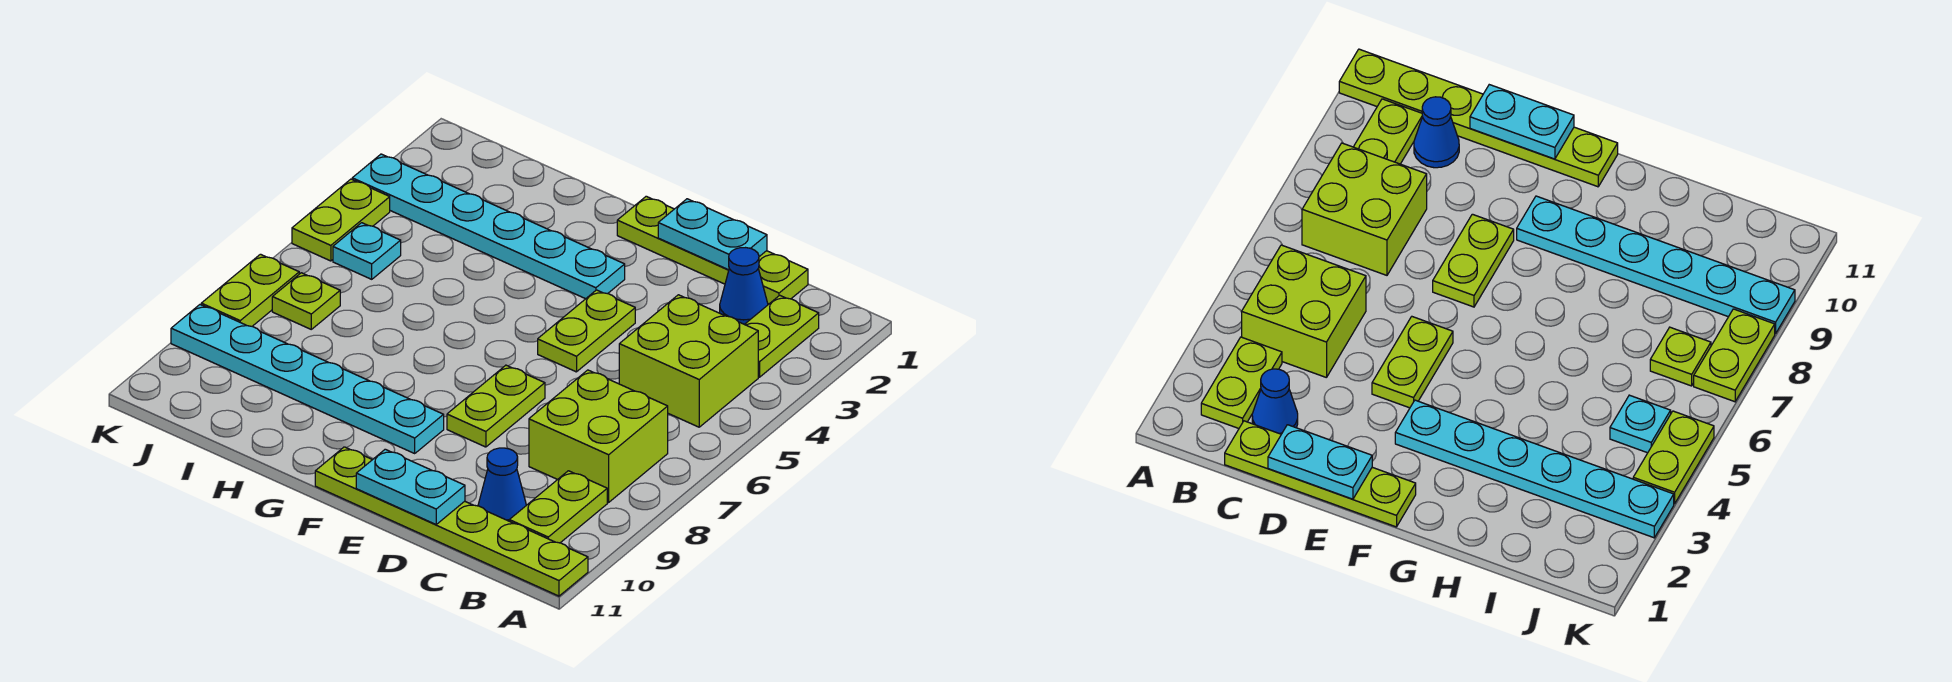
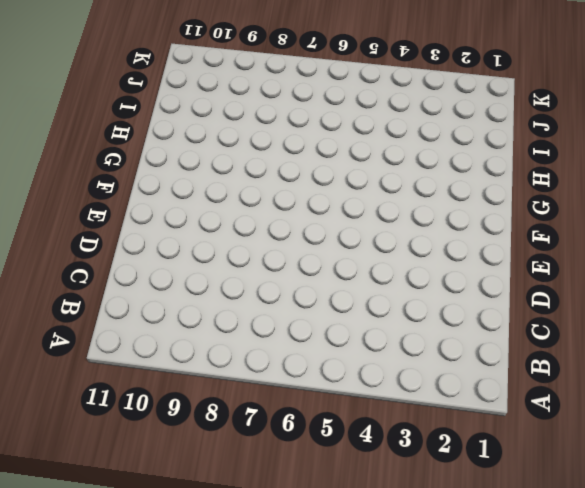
none -> lime 1x6 plate [315,447,588,596]
none -> lime 1x2 plate [745,295,819,377]
none -> lime 2x2 brick [619,295,758,427]

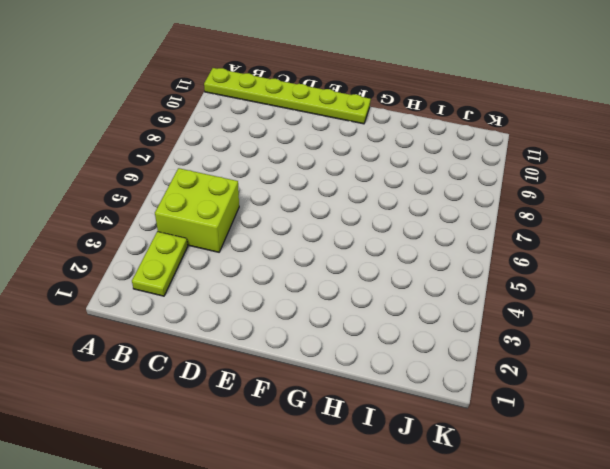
none -> lime 2x2 brick [529,370,668,502]
none -> lime 1x2 plate [509,471,607,543]
none -> lime 1x4 plate [617,196,808,304]

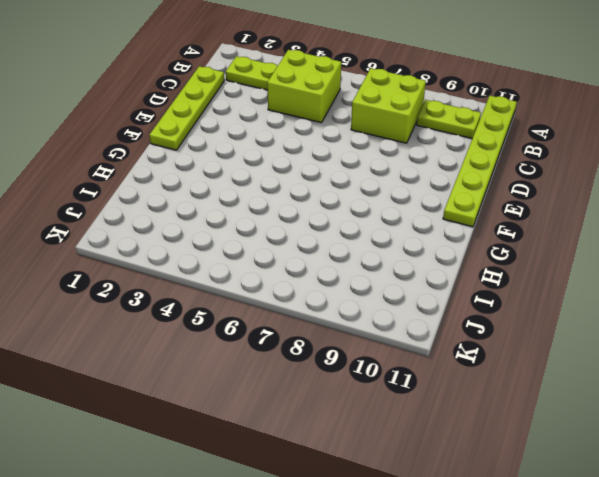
none -> blue 1x1 cone [720,248,768,324]
none -> blue 1x1 cone [478,448,526,521]
none -> lime 1x2 plate [538,290,635,372]

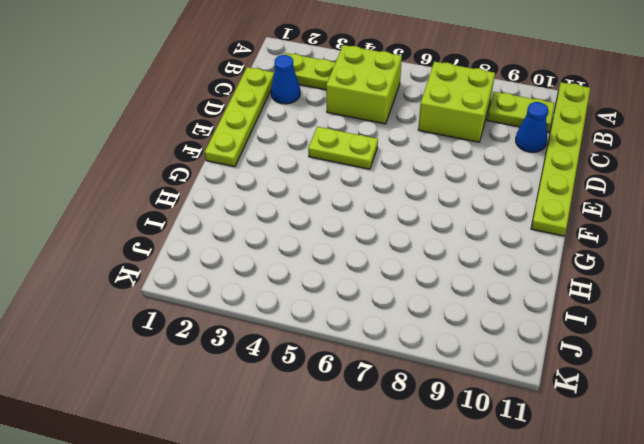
none -> lime 1x2 plate [447,365,545,447]
none -> cyan 1x6 plate [352,154,625,299]
none -> cyan 1x6 plate [171,305,444,453]

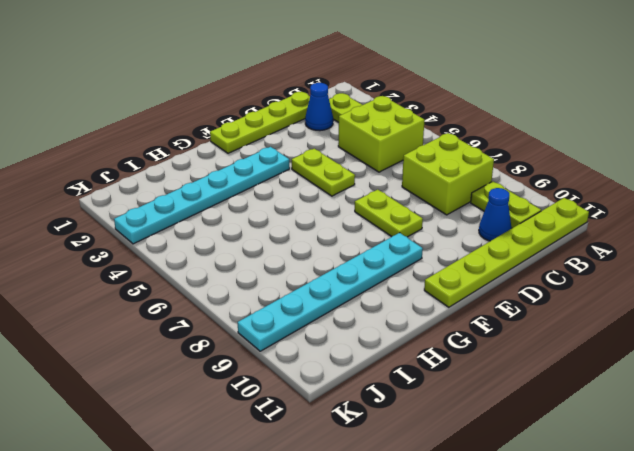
none -> cyan 1x1 plate [333,223,401,279]
none -> lime 1x1 plate [272,273,340,329]
none -> lime 1x2 plate [292,179,390,261]

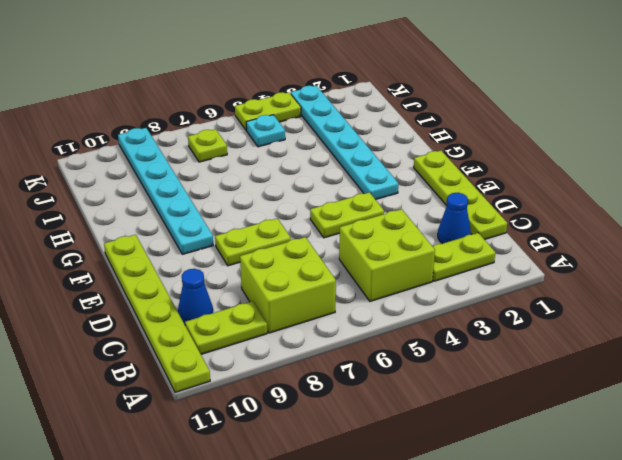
none -> lime 1x2 plate [201,254,299,326]
none -> cyan 1x2 plate [658,199,767,270]
none -> cyan 1x2 plate [356,449,465,524]

